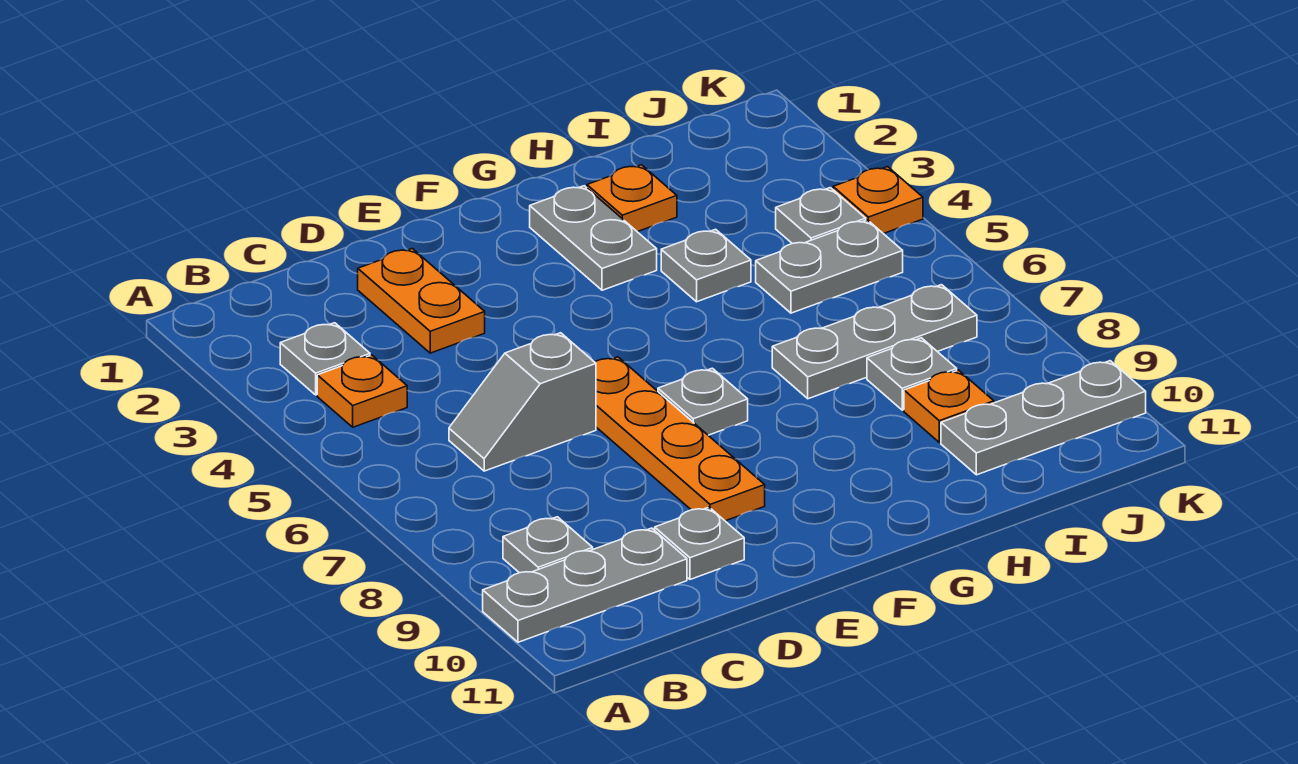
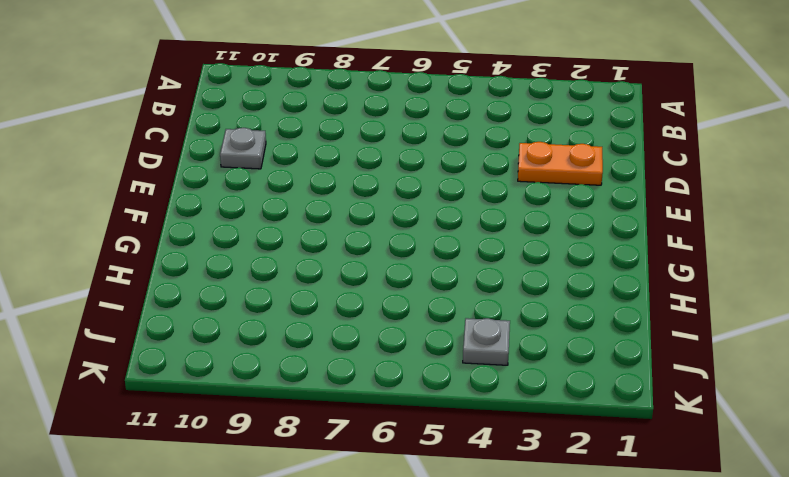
none -> grey 1x3 plate [483,528,687,642]
none -> grey 1x1 plate [280,323,370,395]
none -> orange 1x1 plate [317,355,407,427]

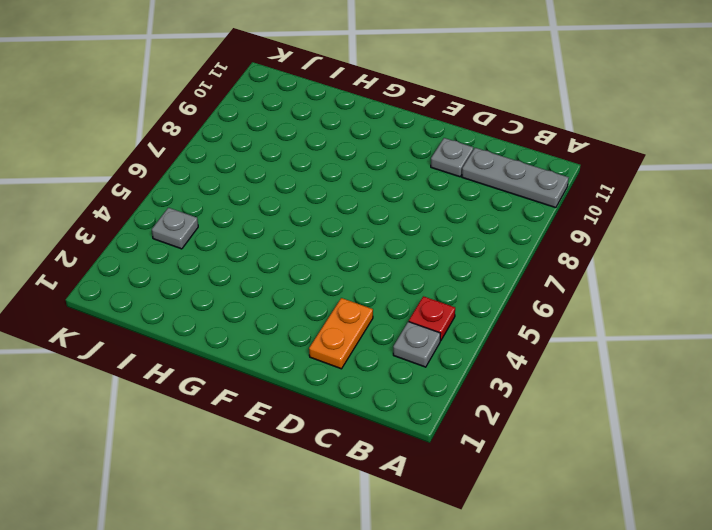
red 1x1 plate [409,296,455,341] -> orange 1x1 plate [317,355,407,427]
none -> grey 1x1 plate [503,517,593,573]
none -> grey 1x2 slope [449,333,596,471]
none -> orange 1x4 plate [595,357,765,521]

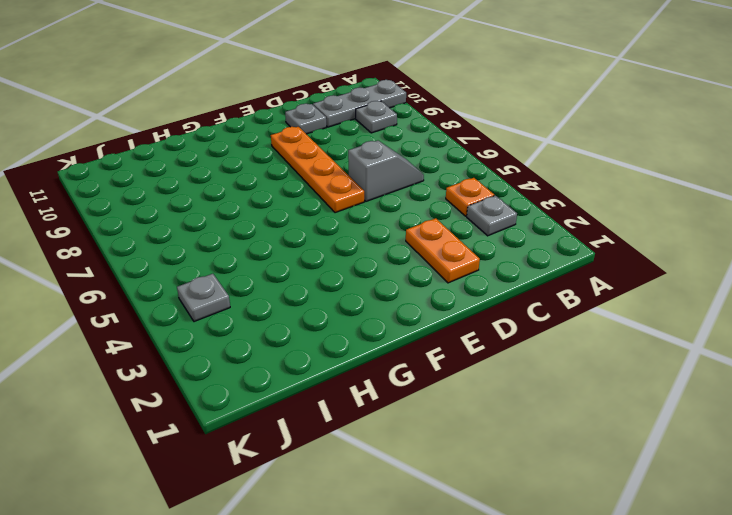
none -> grey 1x1 plate [658,368,748,435]
none -> grey 1x2 plate [530,186,657,290]
none -> orange 1x1 plate [587,165,677,232]

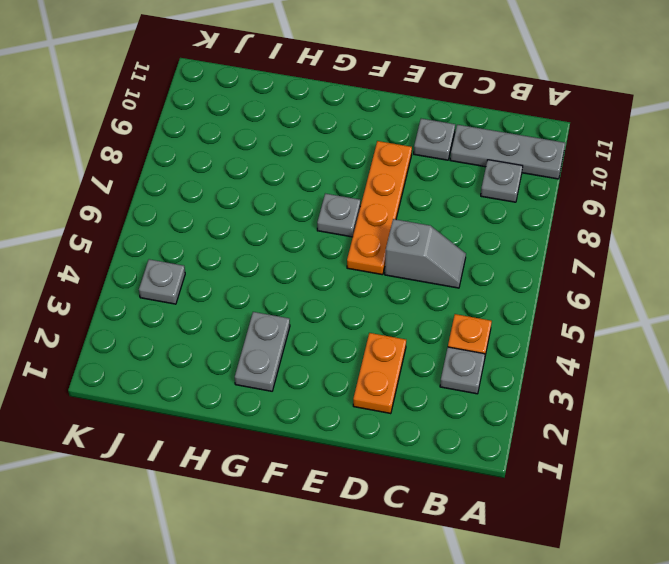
none -> orange 1x1 plate [587,165,677,232]
none -> grey 1x1 plate [661,229,751,302]
none -> grey 1x3 plate [772,285,977,399]

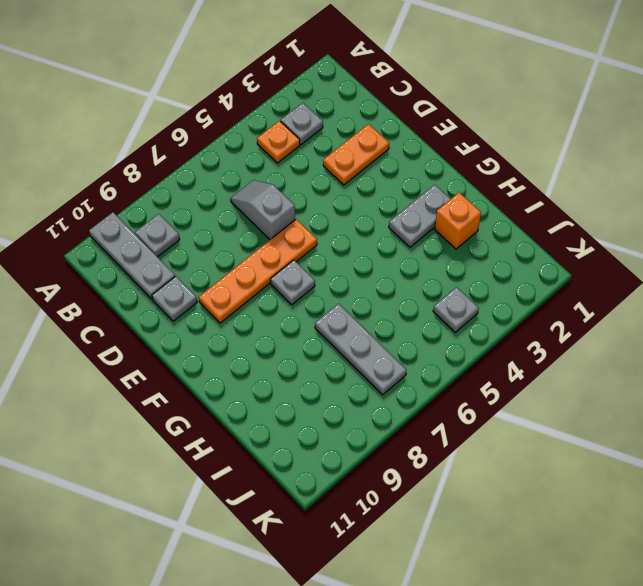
orange 1x1 brick [435,192,481,249] -> orange 1x1 plate [587,165,677,232]
none -> grey 1x1 plate [661,229,751,302]
none -> grey 1x2 plate [756,220,903,313]
none -> grey 1x1 plate [867,338,957,410]

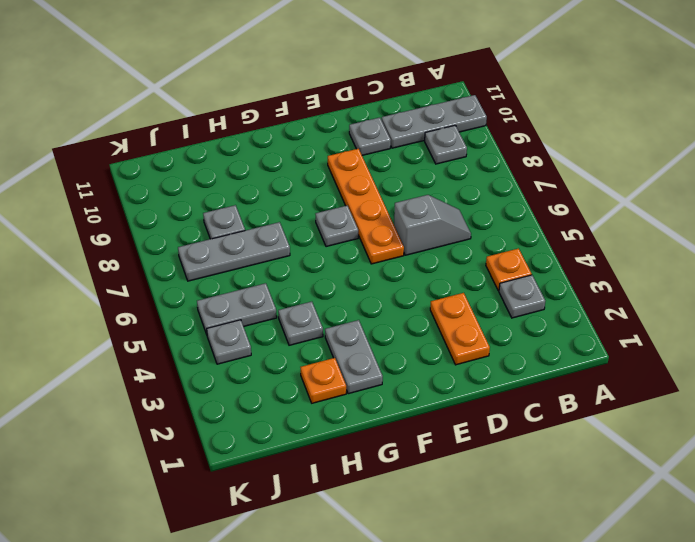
none -> orange 1x1 plate [904,370,994,442]
none -> grey 1x3 plate [941,361,1146,475]
none -> orange 1x1 plate [833,167,923,234]

